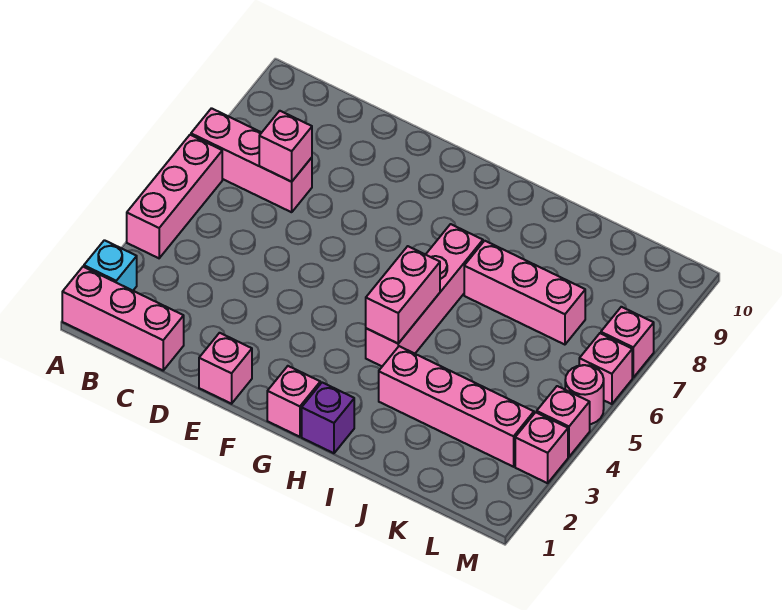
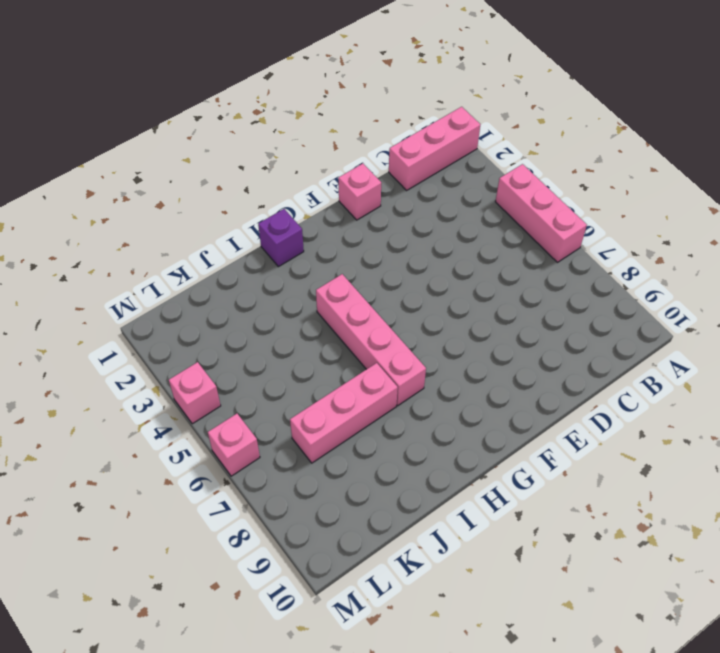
none -> cyan 1x1 brick [84,240,137,291]
none -> pink 1x3 brick [191,108,312,212]
none -> pink 1x1 brick [267,366,320,437]

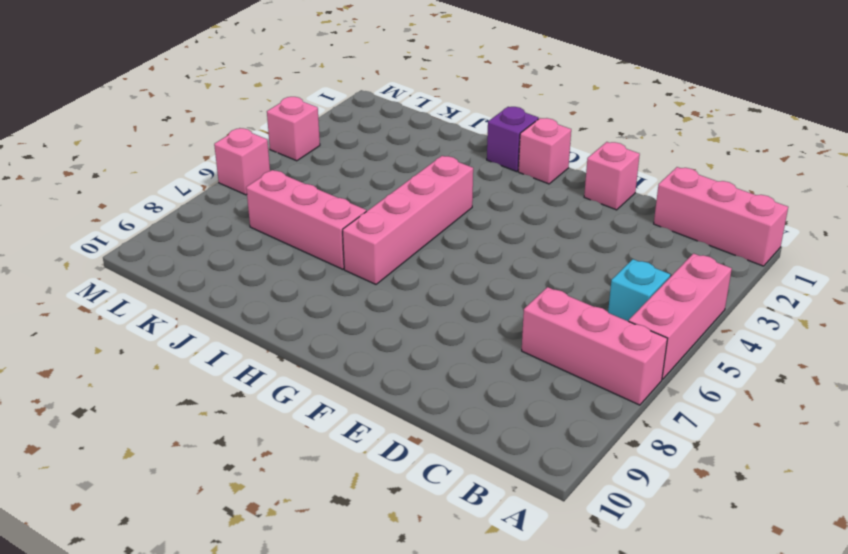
cyan 1x1 brick [608,259,670,321] -> cyan 1x1 brick moved to [84,240,137,291]
none -> pink 1x4 brick [379,346,534,467]
none -> pink 1x1 brick [515,412,568,483]
none -> pink 1x1 round brick [565,365,604,424]

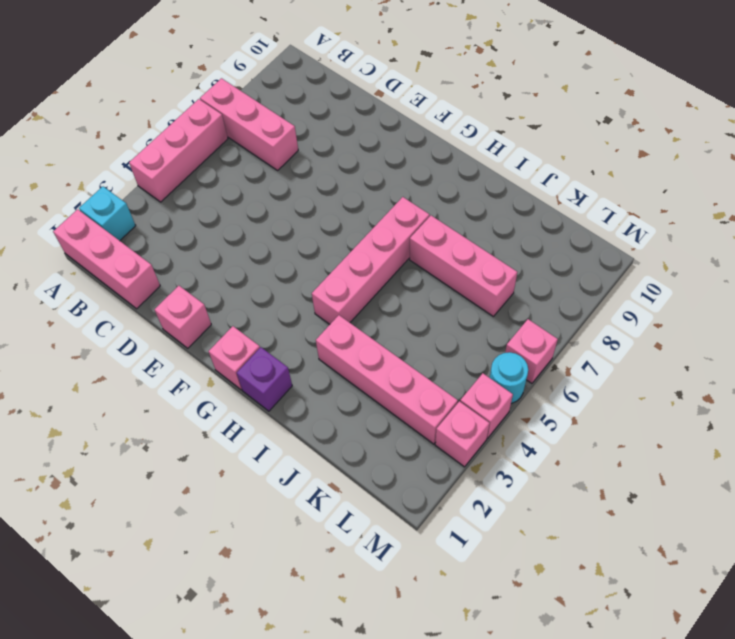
cyan 1x1 round brick [490,352,528,404] -> pink 1x1 round brick [565,365,604,424]
none -> pink 1x1 brick [601,307,654,378]
none -> pink 1x1 brick [259,111,312,182]
none -> pink 1x2 brick [366,246,440,343]

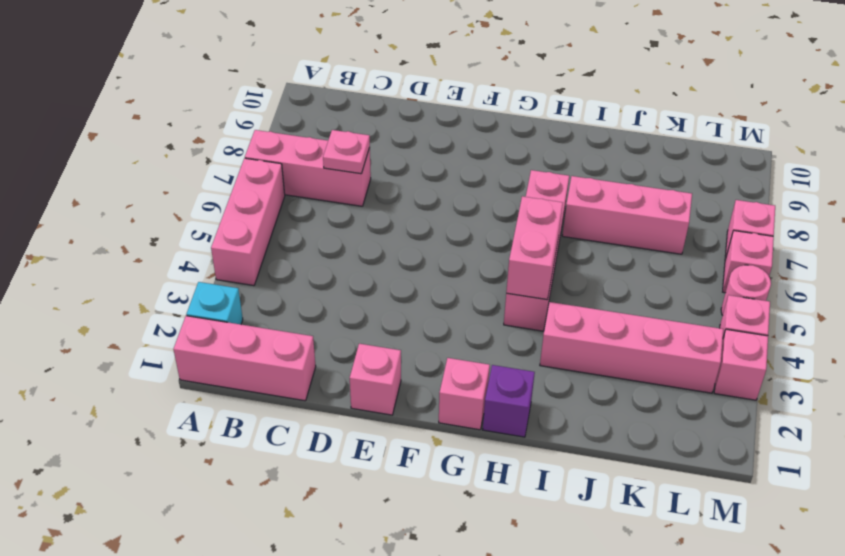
pink 1x1 plate [323,130,370,174] -> pink 1x1 brick [259,111,312,182]

